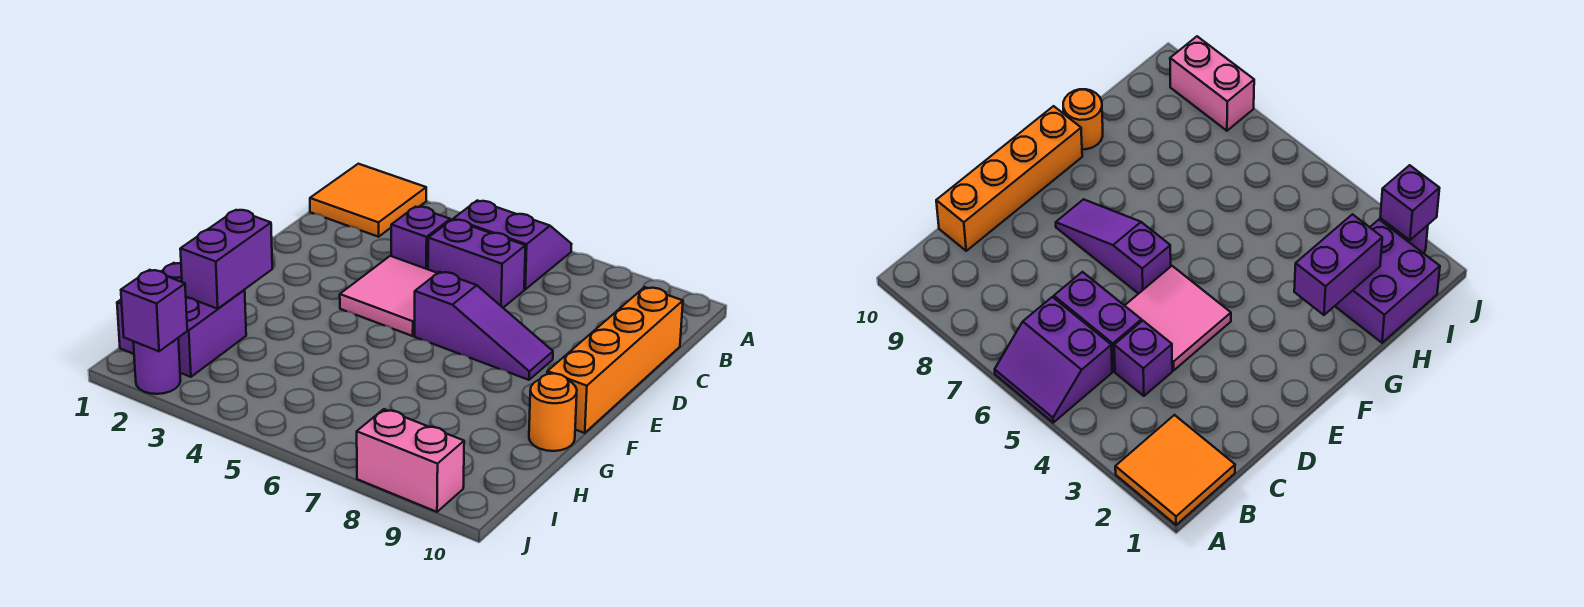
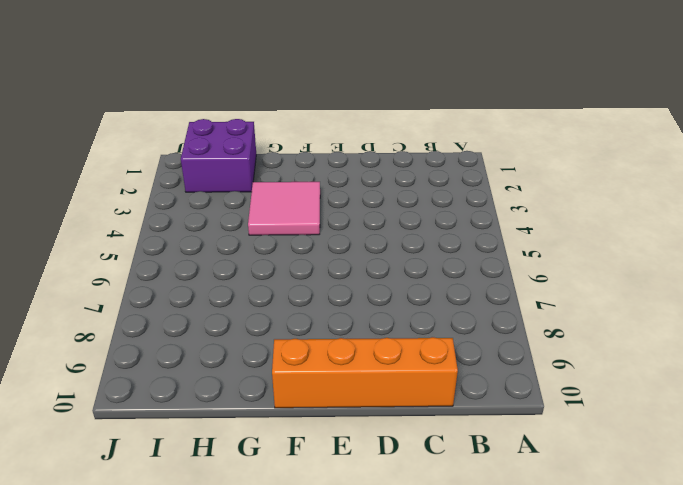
pink 2x2 tile [248,182,320,235] -> pink 2x2 tile moved to [340,256,437,336]
none -> orange 2x2 tile [310,164,426,237]
none -> purple 2x2 slope [453,201,572,289]
none -> purple 1x1 brick [391,207,450,269]

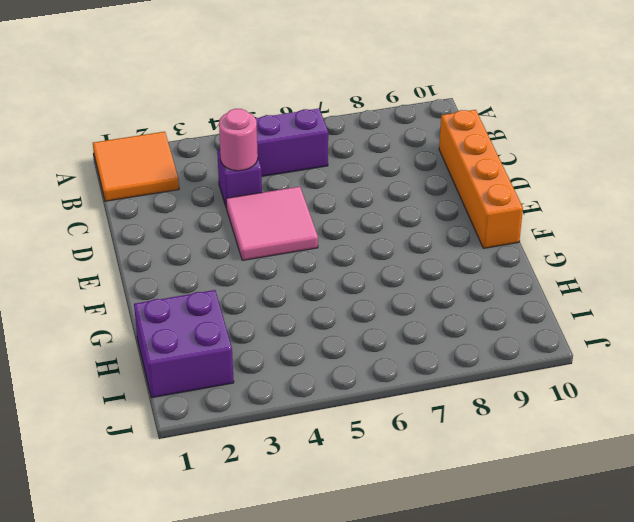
pink 1x1 round brick [219,109,258,171] -> none
none -> purple 1x2 brick [428,220,525,308]
none -> purple 1x3 slope [415,272,553,380]
none -> orange 1x1 round brick [529,373,577,451]

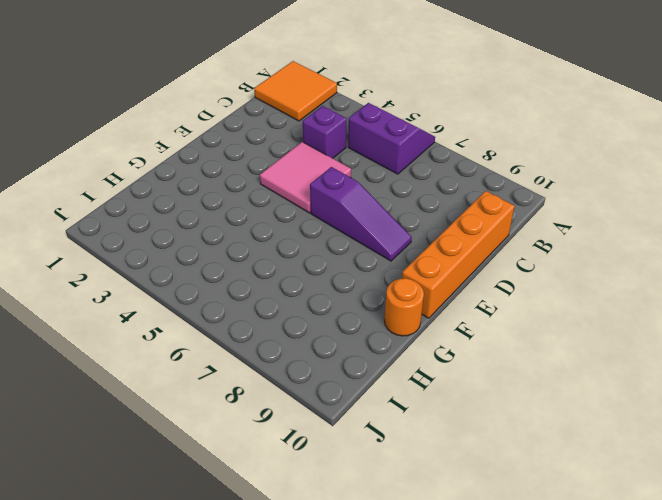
none -> purple 1x2 brick [428,220,525,308]
none -> purple 2x2 brick [117,263,246,377]
none -> purple 1x1 round brick [133,338,181,394]

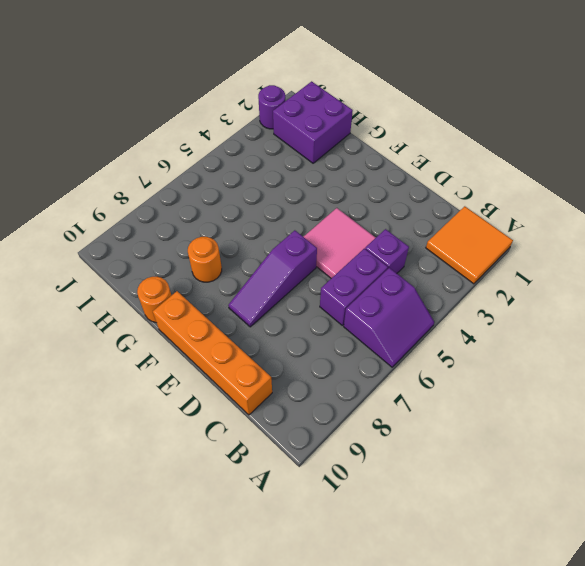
orange 1x1 round brick [188,237,222,282] -> none
none -> pink 1x2 brick [357,409,464,512]
none -> purple 1x2 brick [180,210,272,309]
none -> purple 1x1 brick [121,270,187,351]

